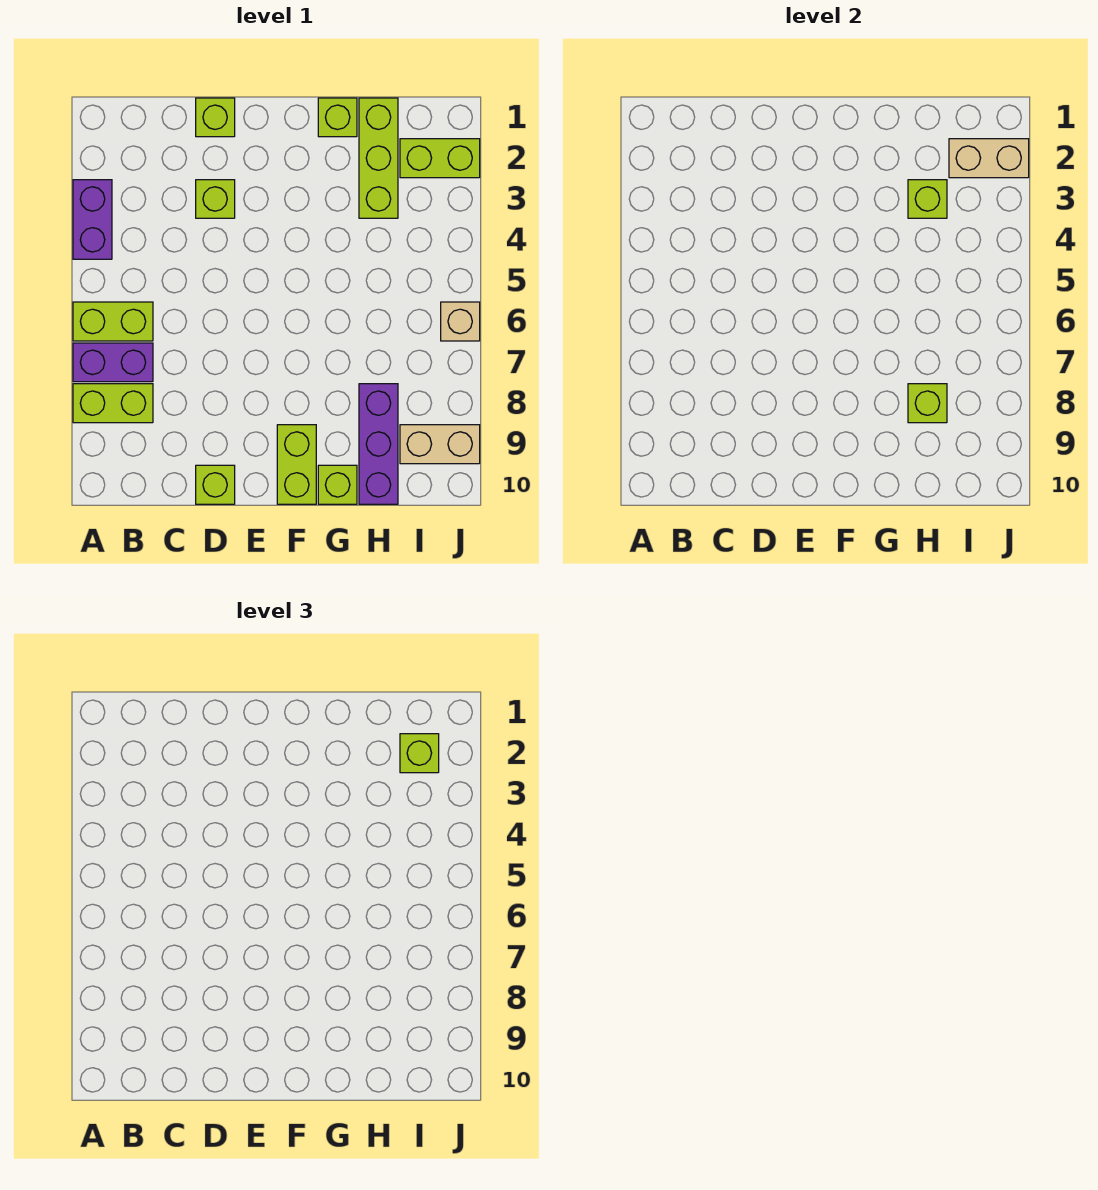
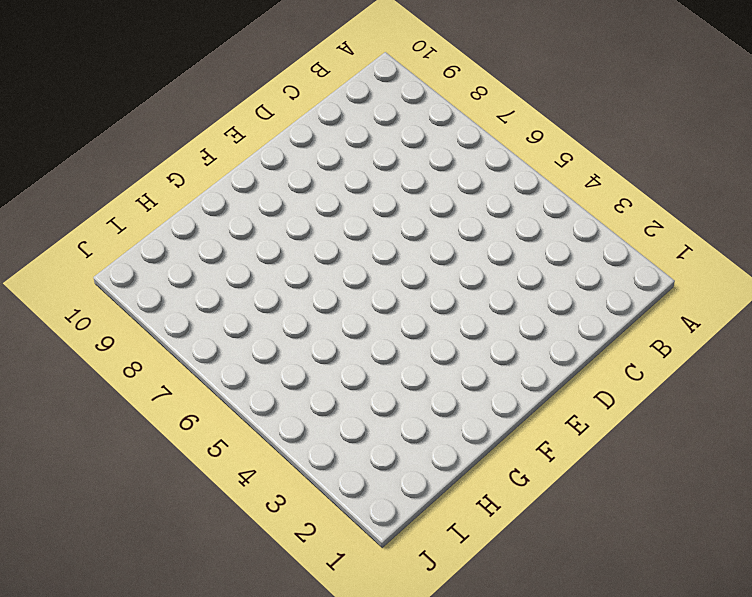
none -> purple 1x2 brick [73,180,112,259]
none -> lime 1x2 brick [73,302,153,341]
none -> purple 1x2 brick [73,343,153,382]

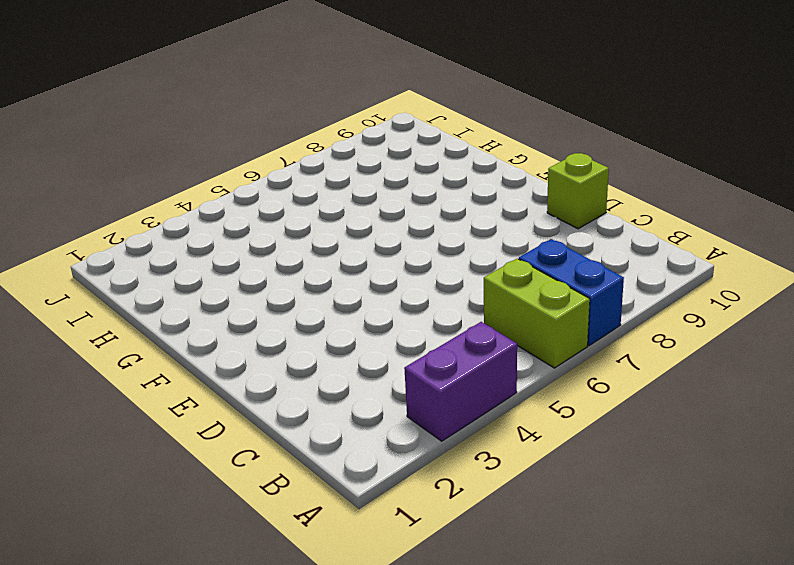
blue 1x2 brick [519,239,624,346] -> purple 1x2 brick [73,343,153,382]
none -> lime 1x2 brick [73,384,153,423]
none -> lime 1x1 brick [196,98,235,137]
none -> lime 1x1 brick [196,180,235,218]

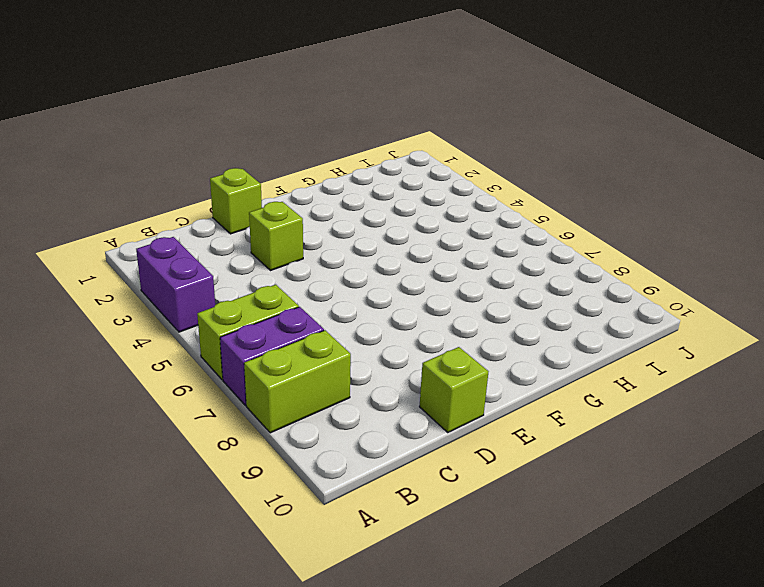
none -> lime 1x2 brick [277,425,316,504]
none -> lime 1x1 brick [318,98,357,137]
none -> lime 1x1 brick [318,465,357,504]

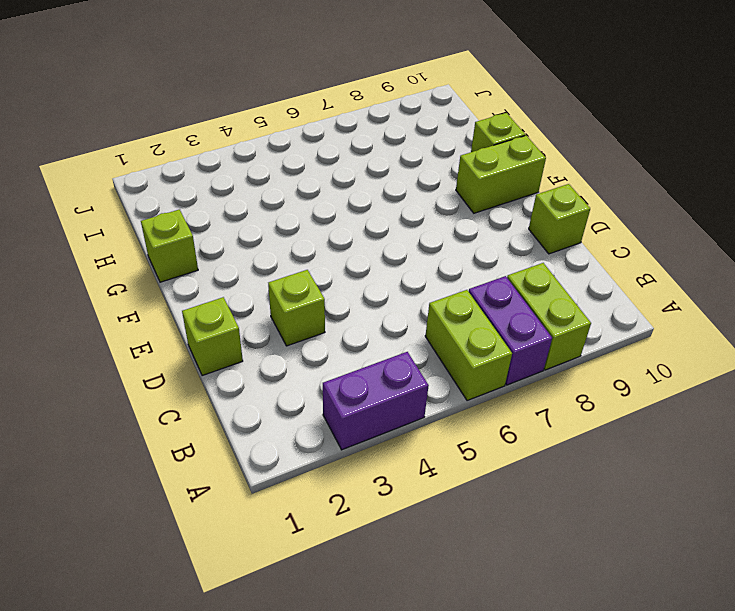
none -> lime 1x3 brick [359,98,398,218]
none -> purple 1x3 brick [359,384,398,504]
none -> lime 1x2 brick [400,139,480,178]

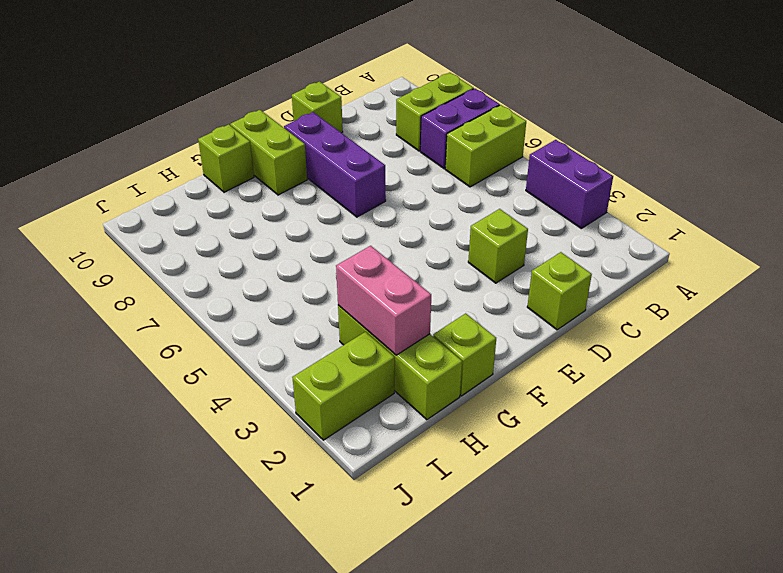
purple 1x3 brick [284,112,386,217] -> purple 1x3 brick moved to [359,384,398,504]
pink 1x2 brick [336,246,431,355] -> lime 1x1 brick [908,180,947,218]
none -> tan 1x2 brick [400,425,480,464]
none -> tan 1x1 brick [441,302,480,341]
none -> lime 1x1 brick [908,384,947,423]

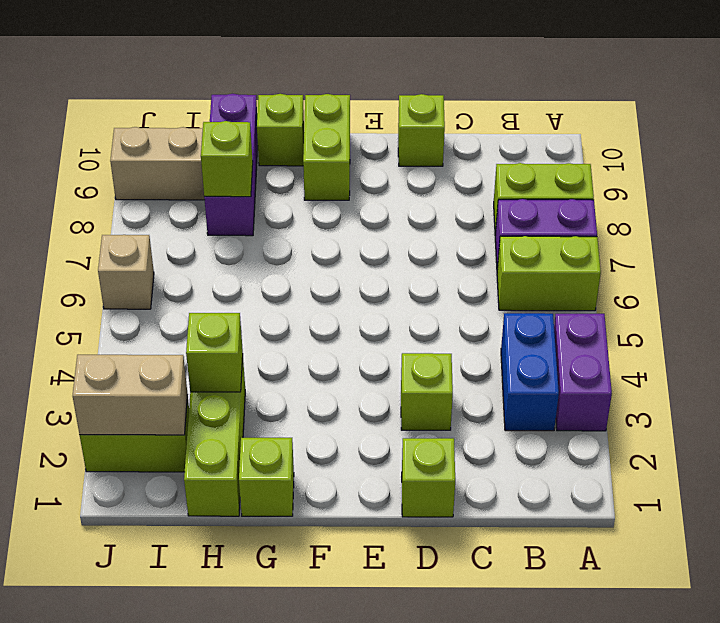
blue 1x2 brick [501,313,559,431] -> none
none -> lime 1x1 brick [400,734,439,773]

